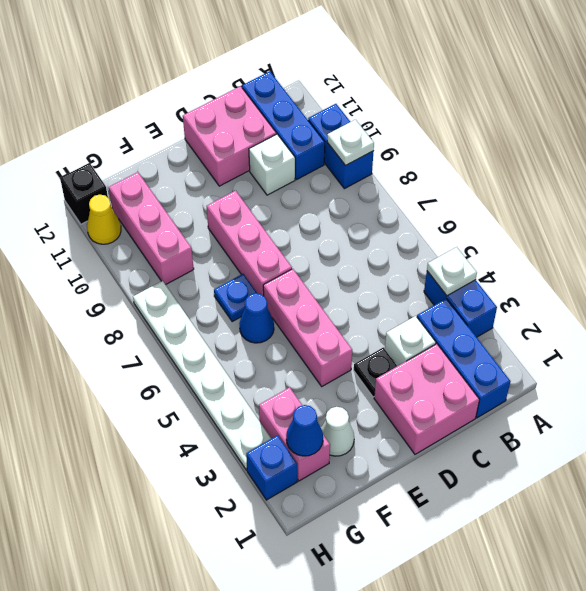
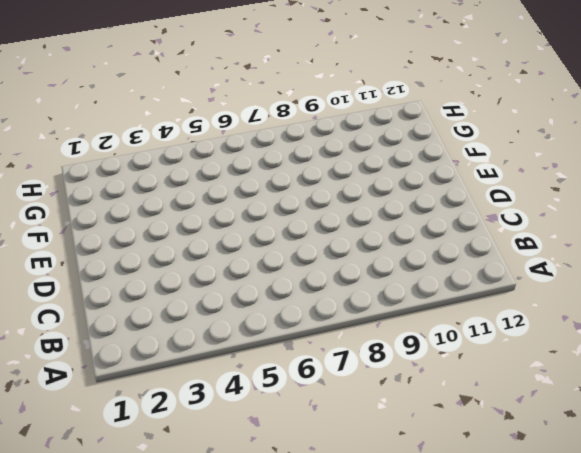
none -> blue 1x2 brick [424,271,497,337]
none -> blue 1x2 brick [308,104,374,189]
none -> blue 1x3 brick [417,299,511,418]

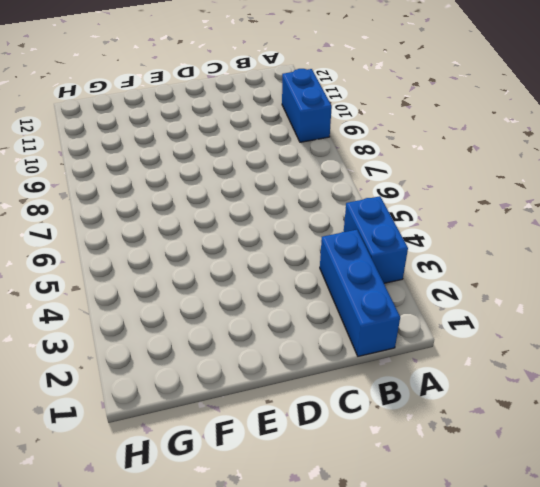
none -> blue 1x3 brick [242,71,325,180]
none -> pink 2x2 brick [374,344,479,454]
none -> white 1x1 brick [385,316,436,366]

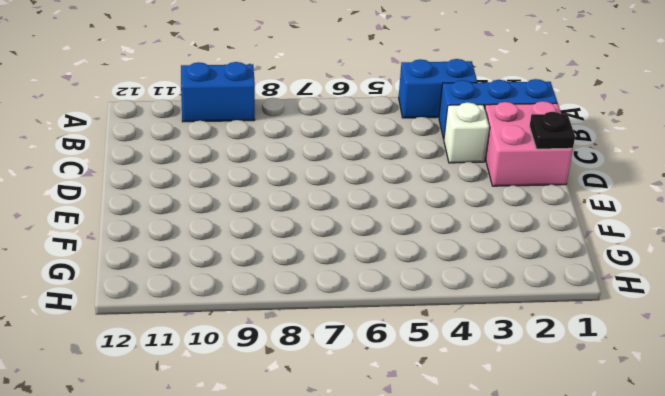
black 1x1 plate [530,112,575,149] -> black 1x1 plate moved to [354,347,397,397]
none -> blue 1x3 brick [242,71,325,180]
none -> white 1x1 brick [249,134,295,195]
none -> pink 2x2 brick [183,86,276,186]

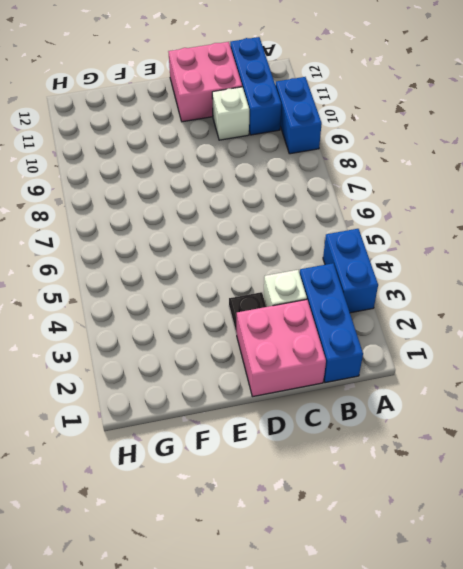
none -> pink 1x3 brick [263,269,352,386]
none -> pink 1x3 brick [207,191,292,296]
none -> white 1x1 cone [321,407,354,456]

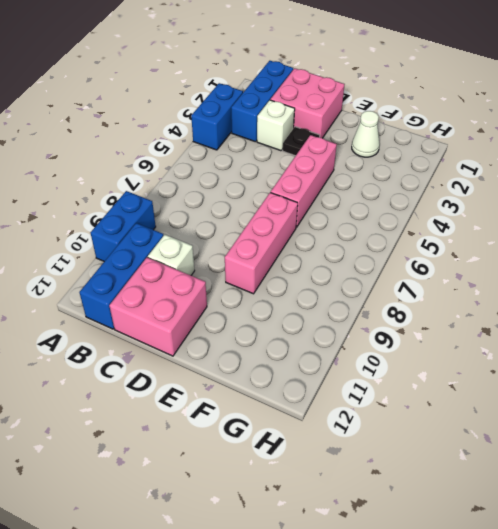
none -> blue 1x1 cone [239,293,274,343]
none -> blue 1x1 plate [214,274,258,321]
none -> pink 1x2 brick [259,387,330,481]

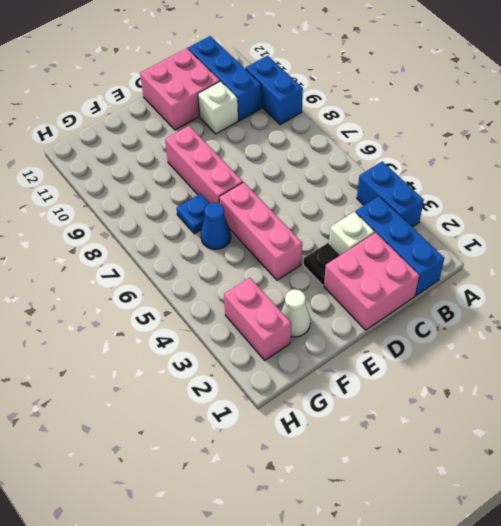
none -> pink 1x3 brick [109,172,194,285]
none -> blue 1x1 brick [246,435,297,500]
none -> white 1x6 plate [133,281,271,470]

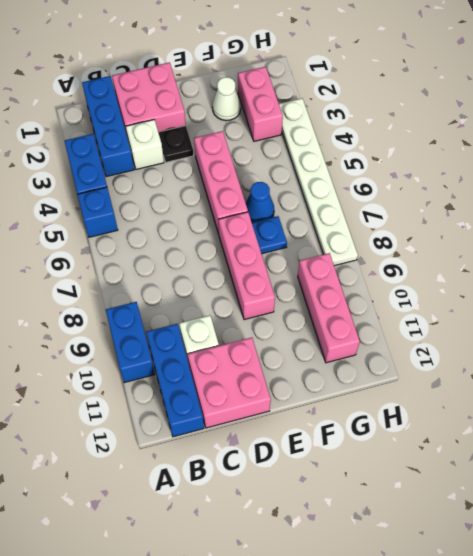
blue 1x1 brick [77,187,118,237] -> blue 1x1 brick moved to [246,435,297,500]
none -> yellow 1x1 cone [87,195,121,244]
none -> black 1x1 brick [60,163,108,224]
none -> white 1x1 plate [427,247,477,296]

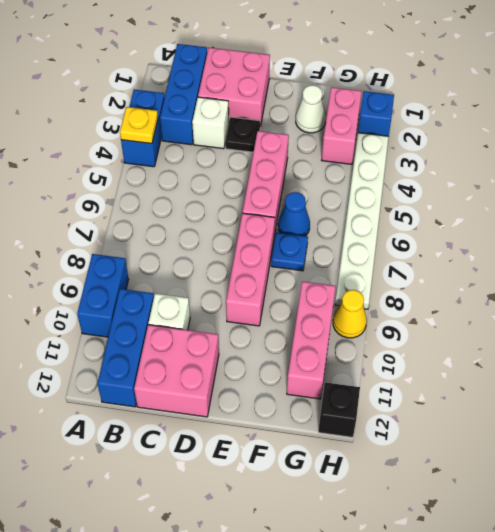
yellow 1x1 plate [120,107,158,144] -> white 1x1 plate [427,247,477,296]
yellow 1x1 cone [333,290,367,338] -> yellow 1x1 cone moved to [87,195,121,244]
none -> white 1x1 plate [327,120,374,166]
none -> blue 1x1 cone [286,405,323,456]

